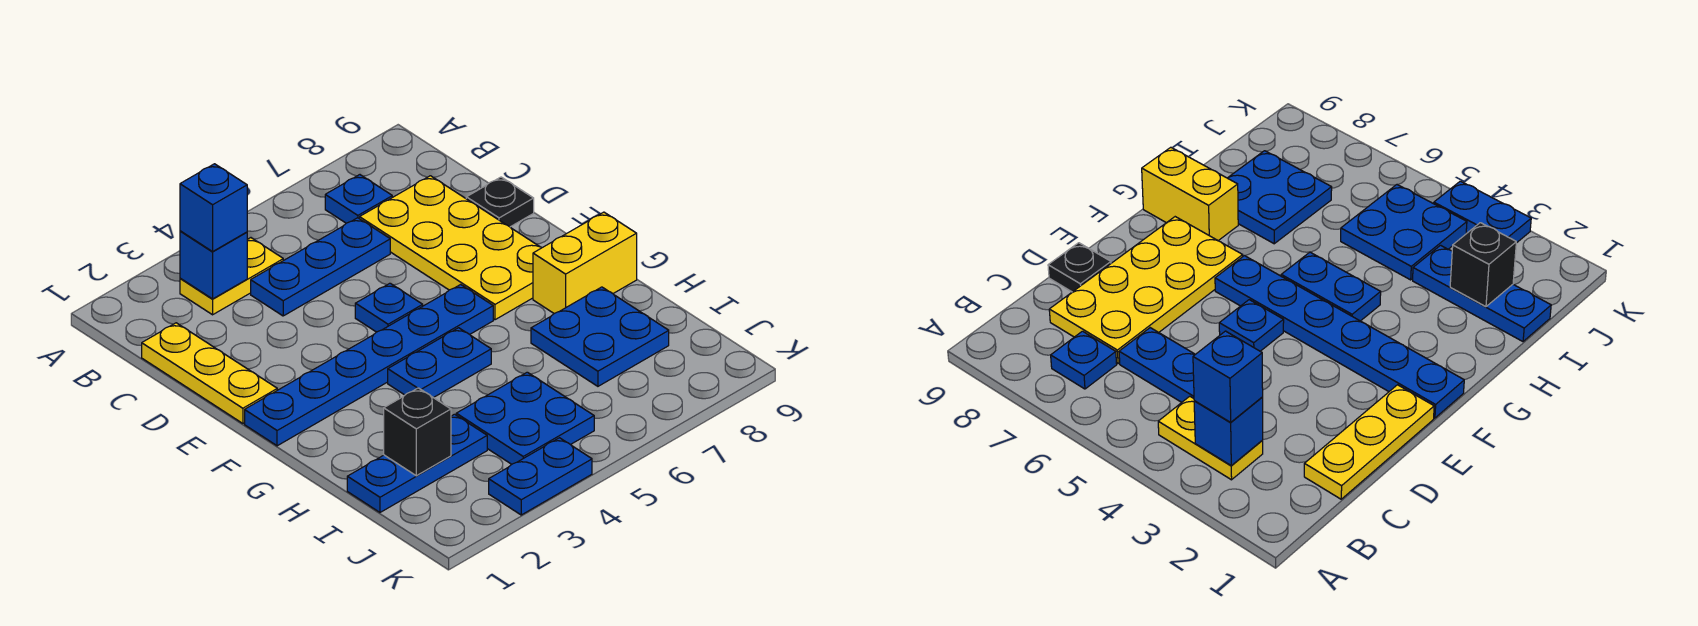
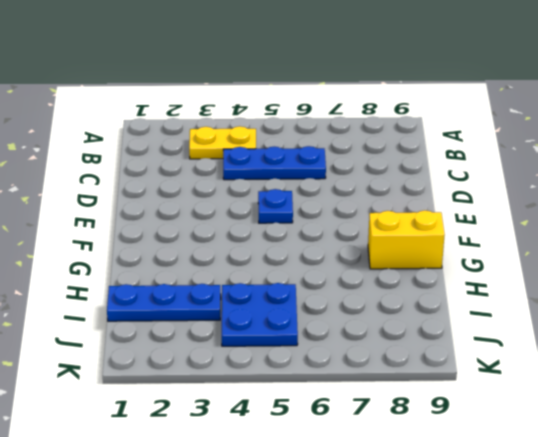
none -> blue 1x1 plate [325,175,392,223]
none -> yellow 1x3 plate [142,323,277,423]
none -> yellow 2x4 plate [360,176,542,320]

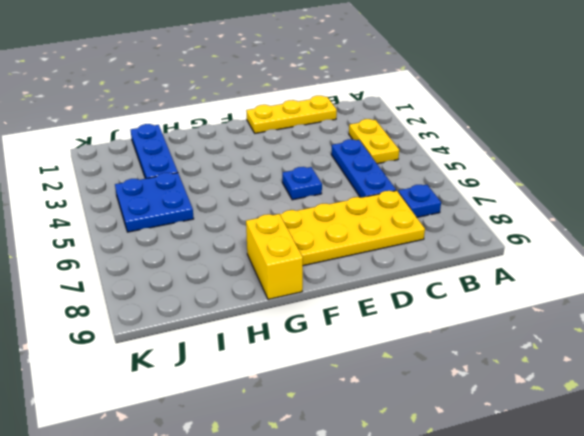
none -> black 1x1 plate [466,177,534,227]
none -> blue 1x6 plate [245,285,493,446]
none -> blue 1x2 plate [388,328,491,398]

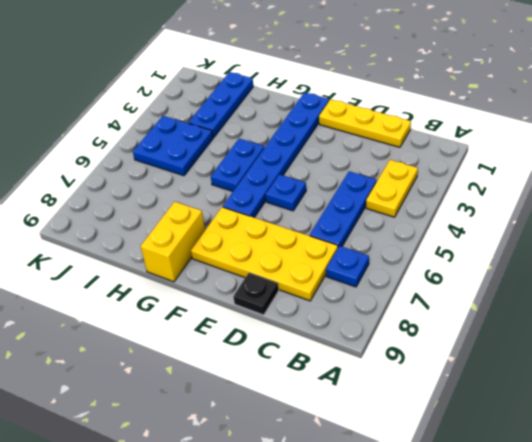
none -> blue 2x2 plate [531,287,669,386]
none -> blue 1x2 plate [489,438,592,515]
none -> blue 1x1 brick [180,231,247,299]

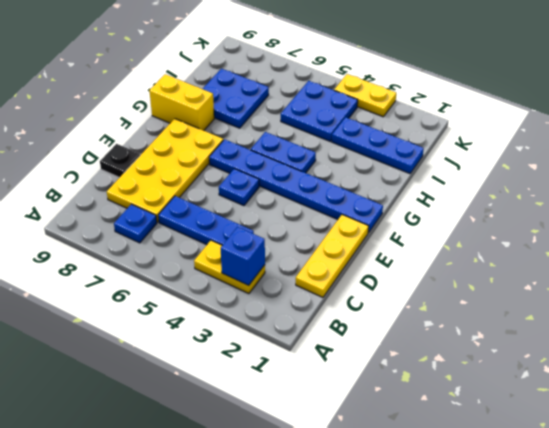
yellow 1x2 plate [334,74,396,117] -> blue 1x2 plate [489,438,592,515]
none -> black 1x1 brick [384,388,451,476]
none -> blue 1x1 brick [180,164,247,251]

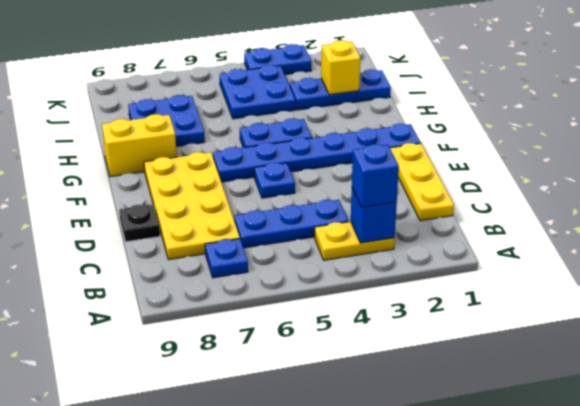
yellow 1x1 brick [321,40,360,95] -> black 1x1 brick [384,388,451,476]

